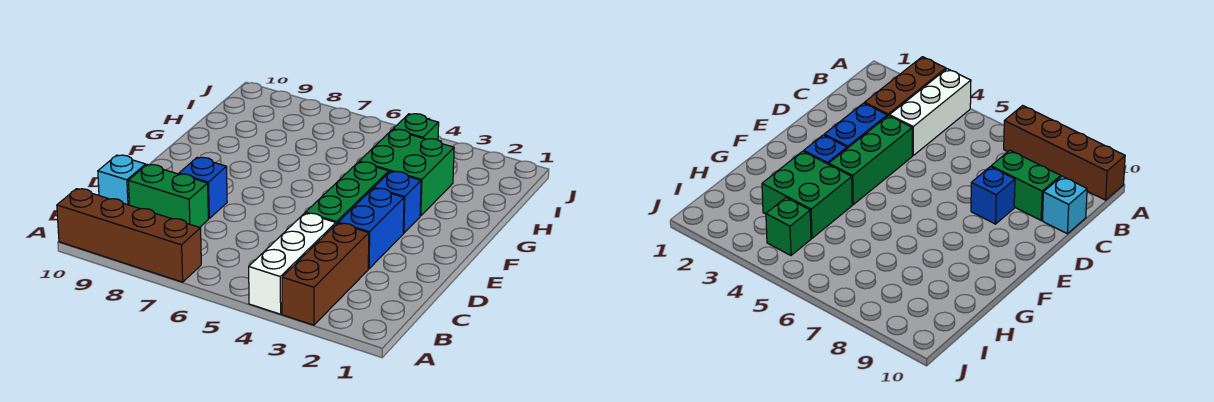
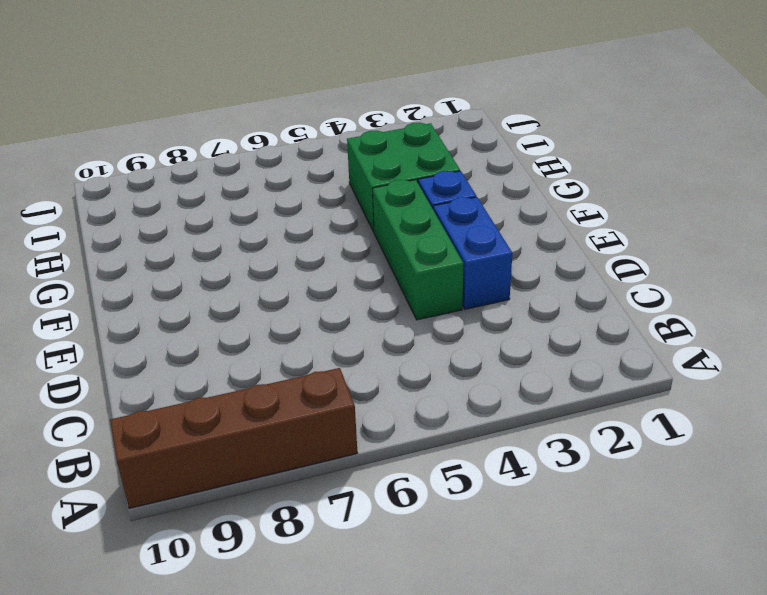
none -> brown 1x3 brick [282,223,369,325]
none -> white 1x3 brick [249,213,336,314]

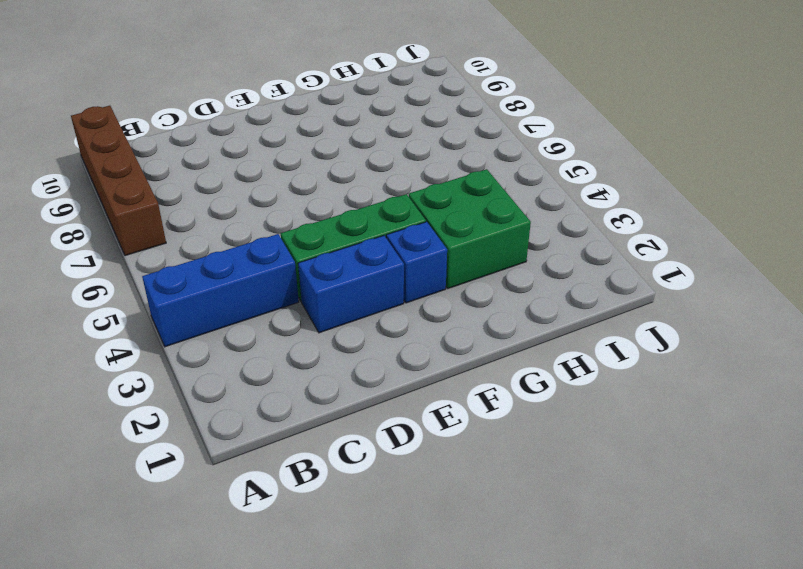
blue 1x3 brick [142,234,299,347] -> white 1x3 brick [249,213,336,314]
none -> brown 1x3 brick [282,223,369,325]
none -> green 1x2 brick [128,165,208,227]

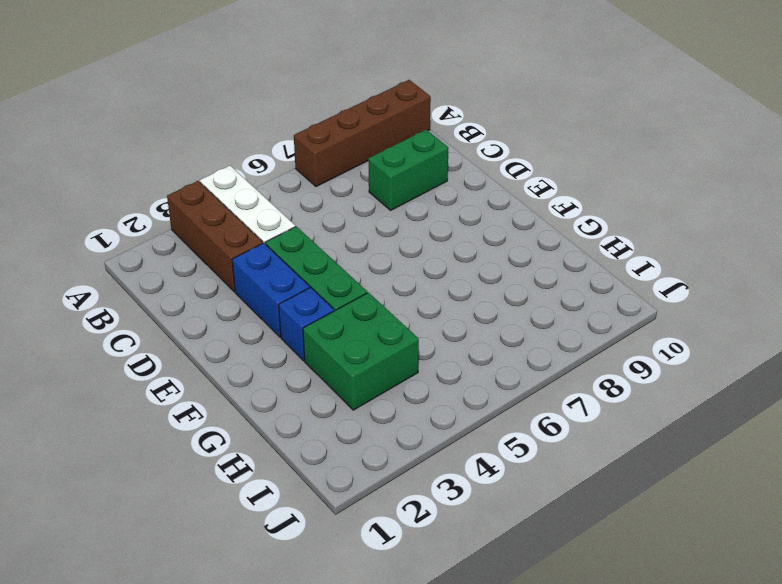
none -> cyan 1x1 brick [98,155,146,205]
none -> blue 1x1 brick [179,157,227,219]

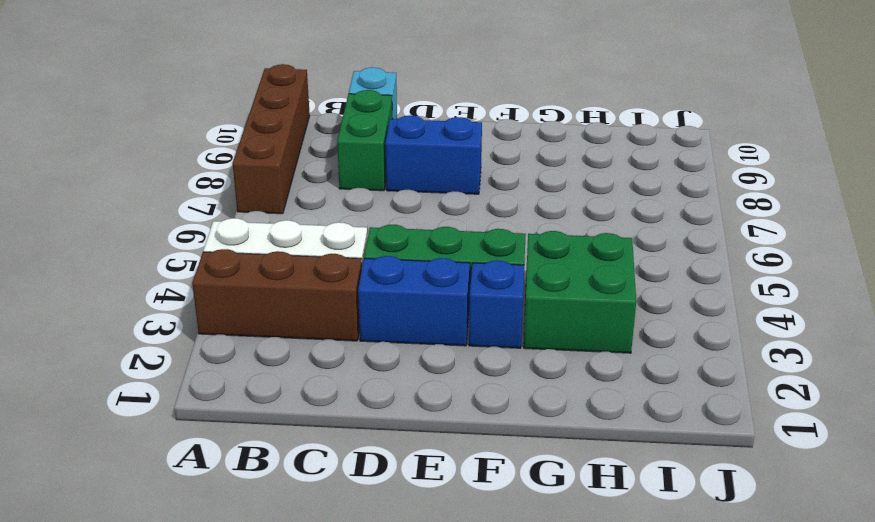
blue 1x2 brick [385,115,482,194] -> blue 1x1 brick [179,157,227,219]
none -> green 1x1 brick [393,114,439,140]

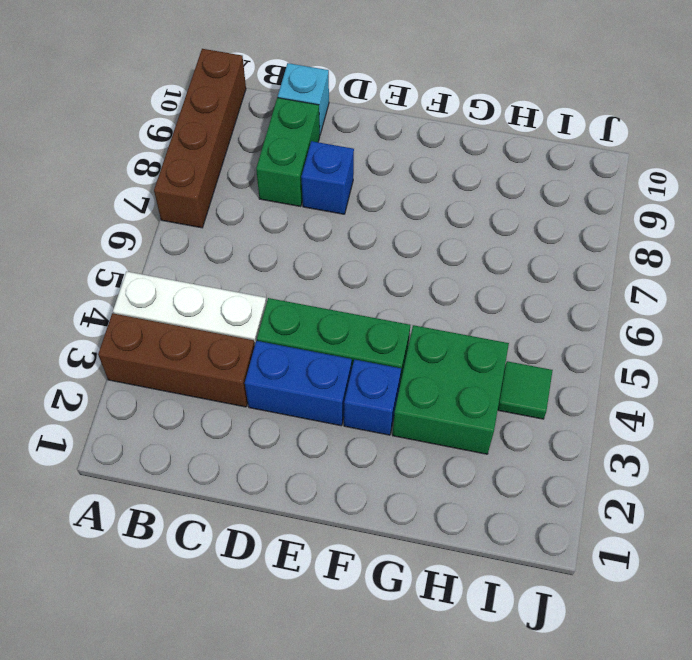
green 1x1 tile [498,361,553,419] -> green 1x1 brick [393,114,439,140]

